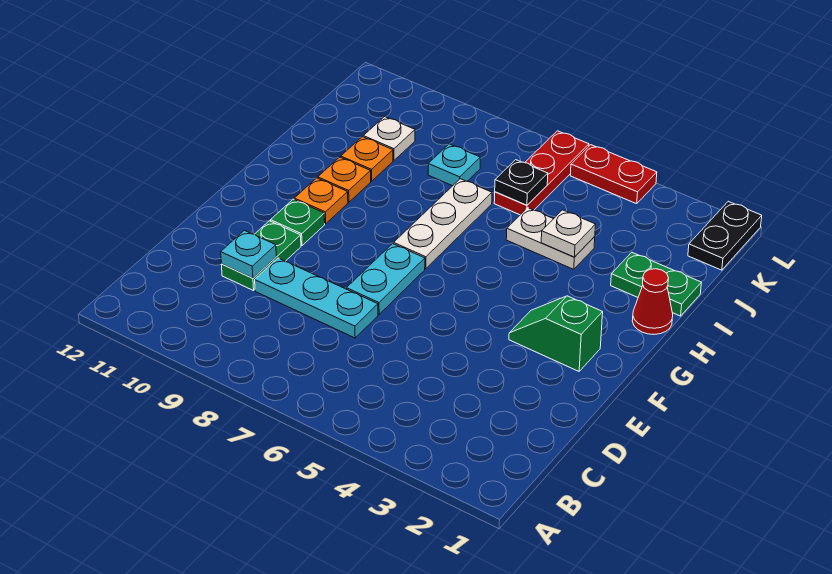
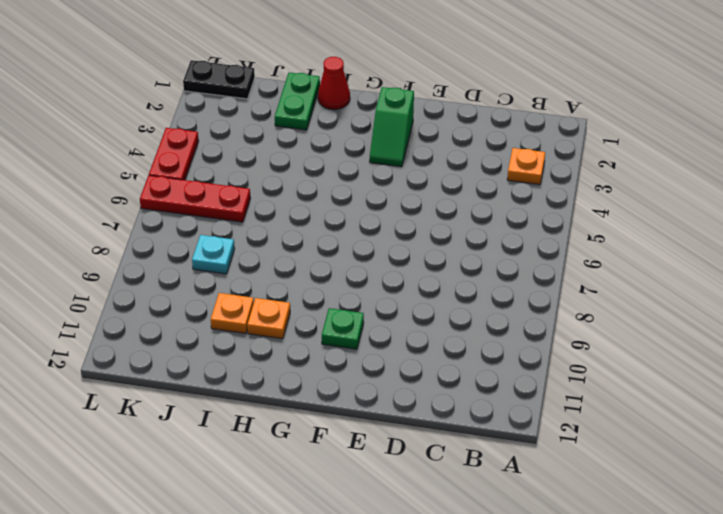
orange 1x1 plate [507,148,545,185] -> orange 1x1 plate moved to [294,178,348,224]
none -> cyan 1x3 plate [255,258,378,338]
none -> green 1x2 plate [221,221,301,291]
none -> cyan 1x2 plate [346,244,425,314]

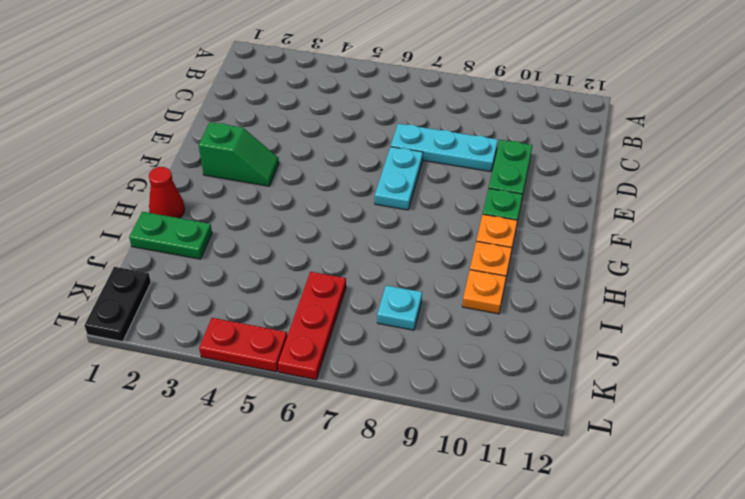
none -> white 1x3 plate [394,179,492,269]
none -> white 1x2 plate [506,208,595,269]
none -> white 1x1 plate [363,117,415,160]

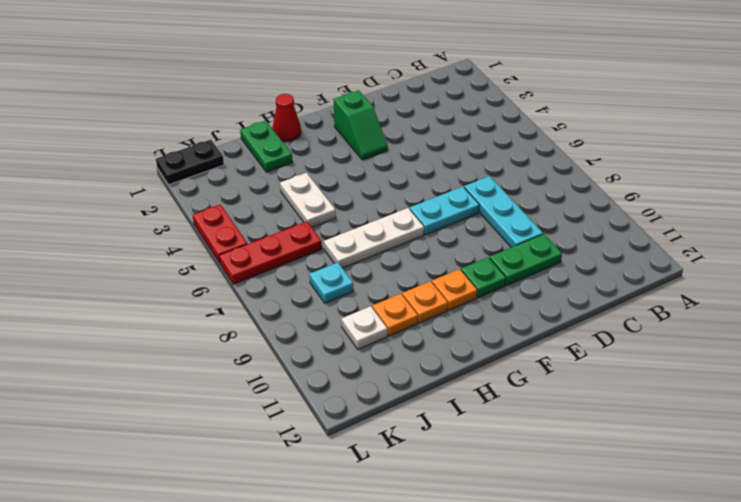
none -> cyan 1x1 plate [221,230,276,278]
none -> white 1x1 plate [541,210,596,257]
none -> black 1x1 plate [495,160,548,205]

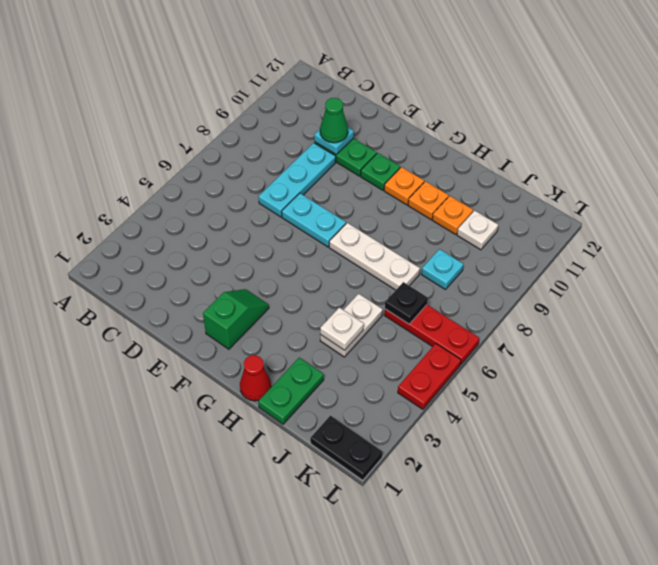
green 1x1 cone [320,98,348,143] -> none

